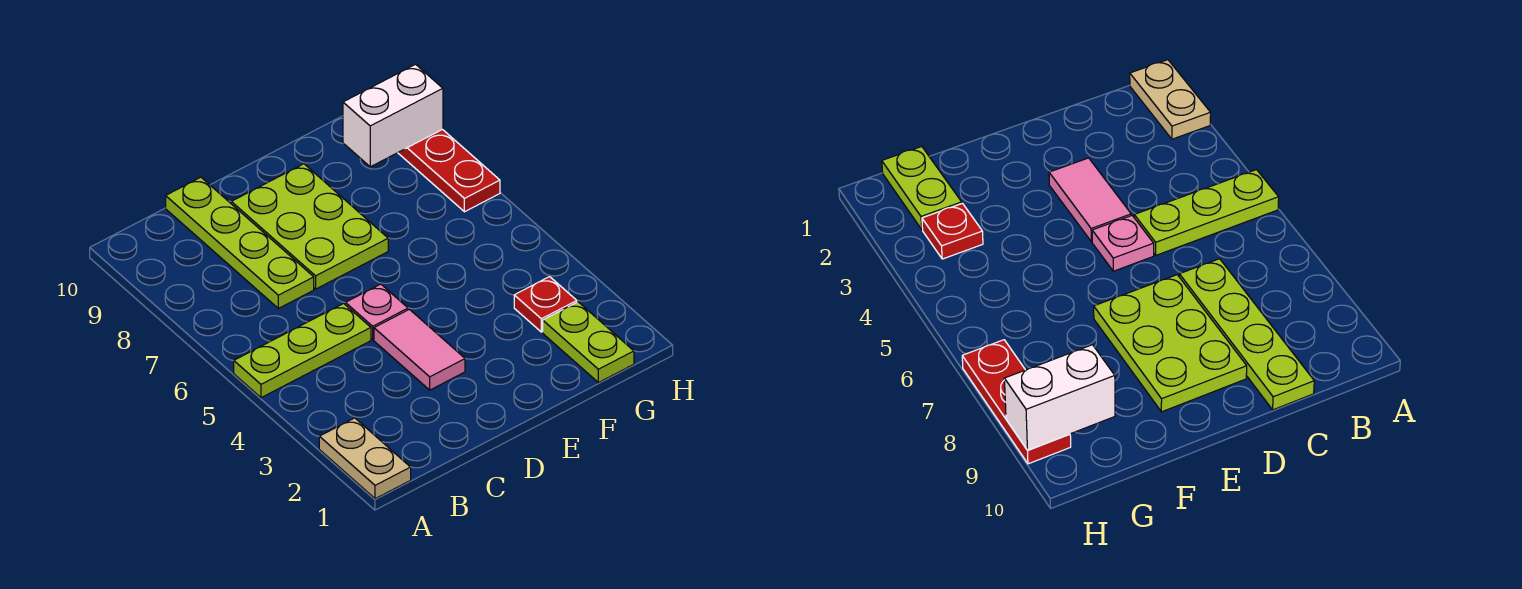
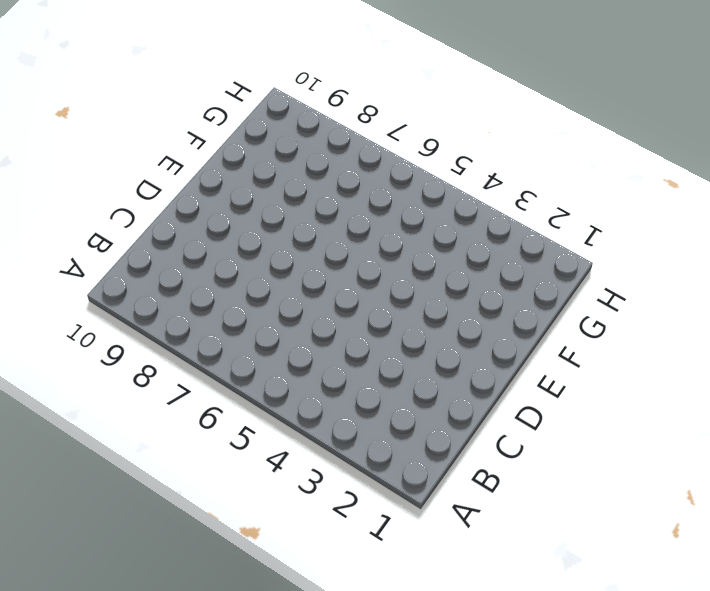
none -> tan 1x2 plate [319,418,411,499]
none -> lime 1x3 plate [234,303,371,398]

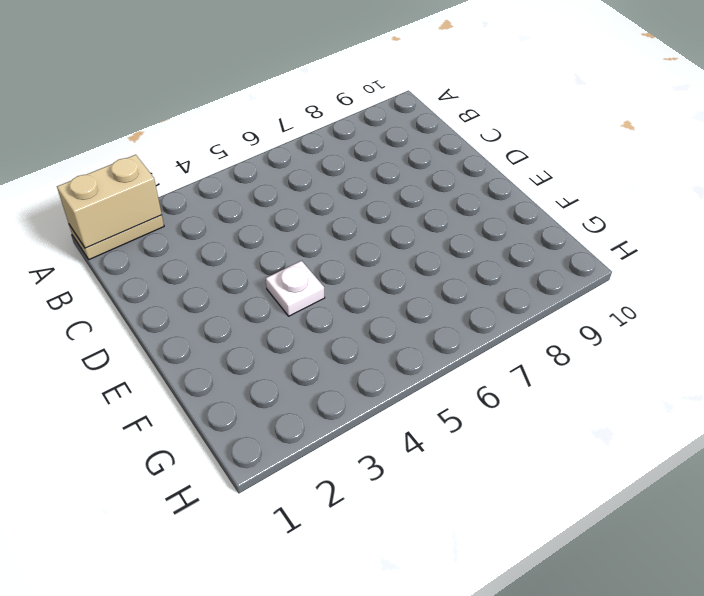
tan 1x2 brick [57,155,162,248] -> none
white 1x1 plate [266,261,325,316] -> none
none -> lime 1x3 plate [234,303,371,398]
none -> lime 1x4 plate [166,177,314,308]

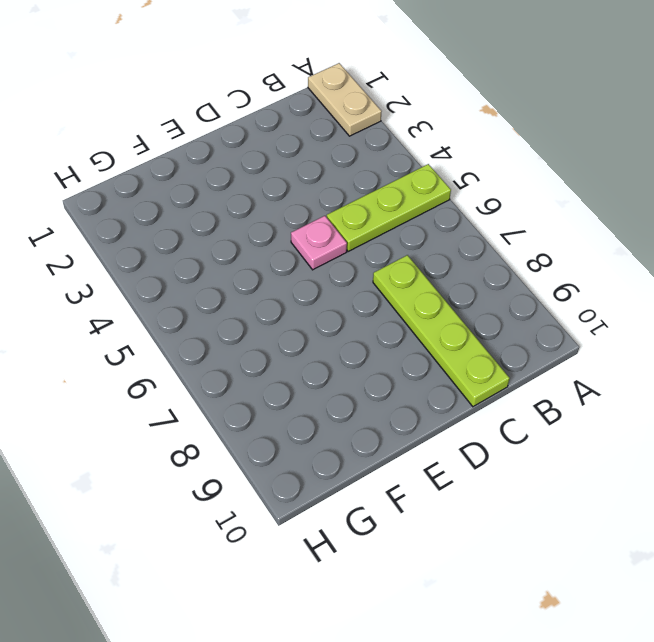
none -> pink 1x2 tile [374,309,465,390]
none -> lime 2x3 plate [231,164,388,289]

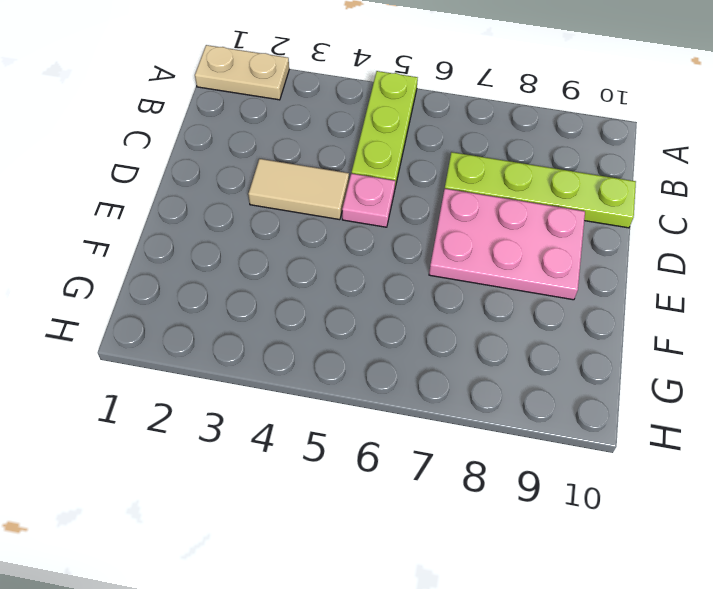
tan 1x2 tile [248,159,349,220] -> pink 1x2 tile [374,309,465,390]
pink 2x3 plate [429,189,585,300] -> lime 2x3 plate [231,164,388,289]
none -> lime 1x2 plate [543,302,634,383]
none -> red 1x1 plate [514,277,577,332]

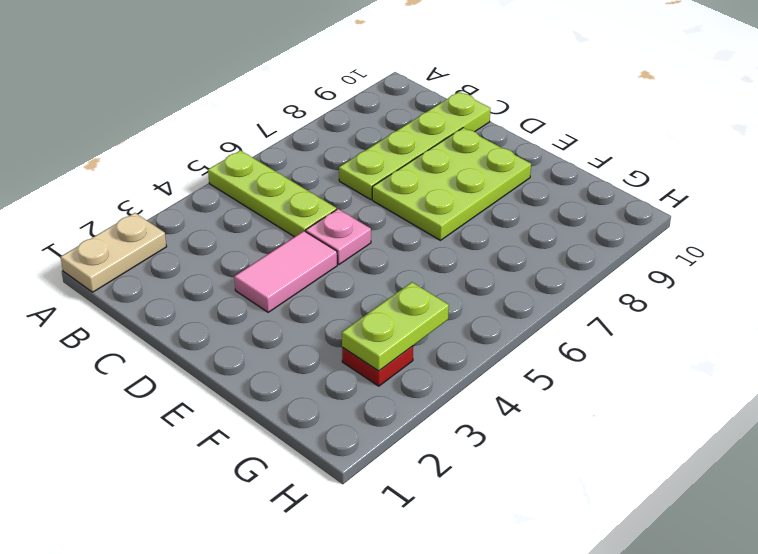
lime 1x2 plate [342,282,449,371] -> lime 1x2 plate moved to [543,302,634,383]
none -> red 1x3 plate [398,129,500,212]
none -> white 1x2 brick [343,64,443,167]

